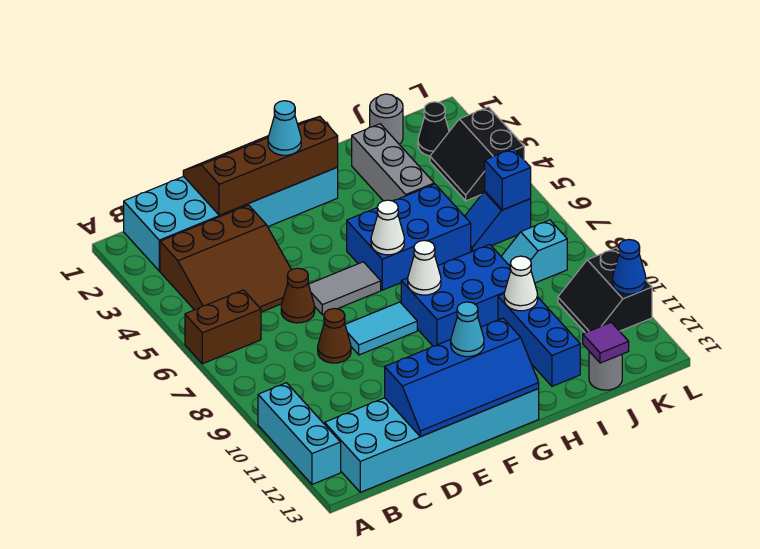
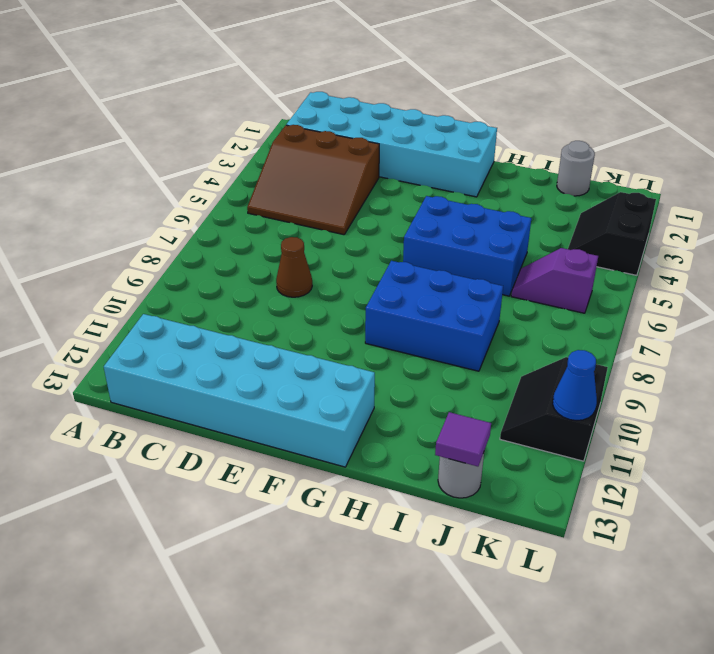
purple 1x2 slope [511,248,598,313] -> blue 1x2 slope [465,191,531,252]
none -> brown 1x2 brick [185,290,261,364]
none -> cyan 1x3 brick [258,383,341,484]
none -> brown 1x1 cone [281,268,315,323]
none -> grey 1x2 tile [309,262,381,315]

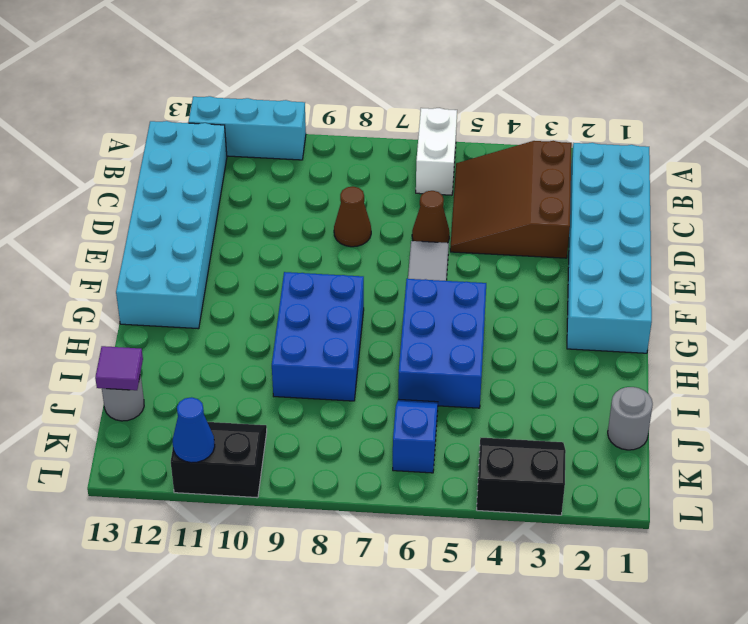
white 1x2 brick [416,108,457,195] -> brown 1x2 brick [185,290,261,364]
none -> cyan 1x2 tile [345,302,417,355]
none -> grey 1x3 brick [352,124,434,201]
none -> blue 1x3 brick [498,294,580,386]
none -> cyan 1x2 slope [501,220,567,283]

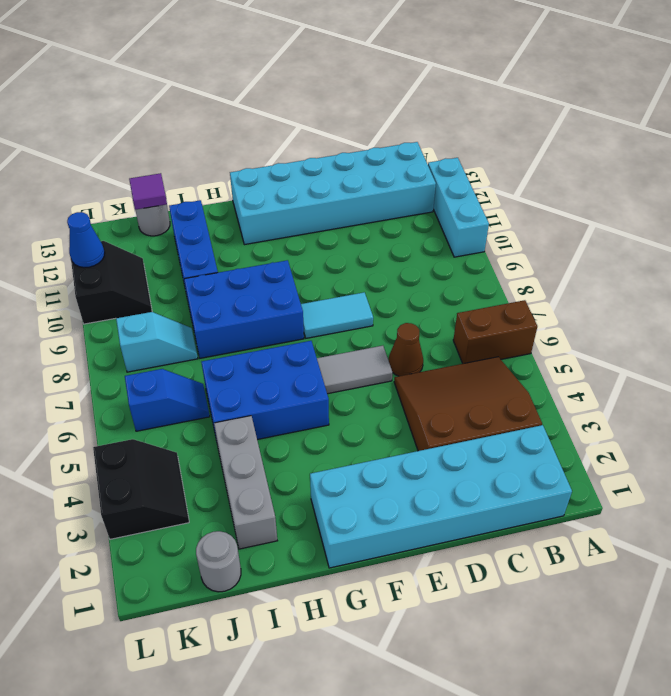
none -> brown 1x1 cone [318,309,351,363]
none -> black 1x1 cone [418,102,449,156]
none -> brown 2x4 slope [183,116,338,215]
none -> blue 2x4 slope [385,318,539,437]

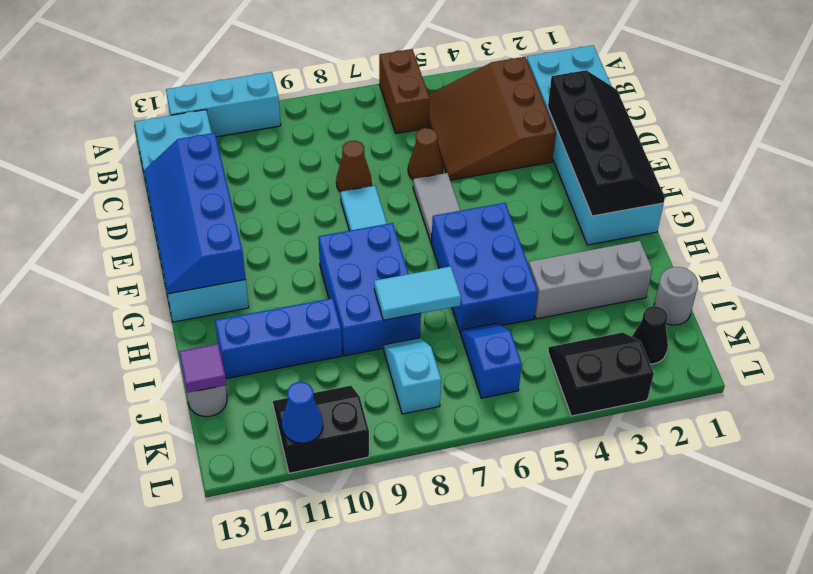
black 2x4 slope [548,70,665,216] -> brown 2x4 slope [183,116,338,215]
cyan 1x2 tile [374,266,461,320] -> none
none -> white 1x1 cone [371,200,404,255]
none -> white 1x1 cone [408,240,441,295]
none -> white 1x1 cone [504,256,538,311]
none -> blue 1x1 brick [485,148,531,210]

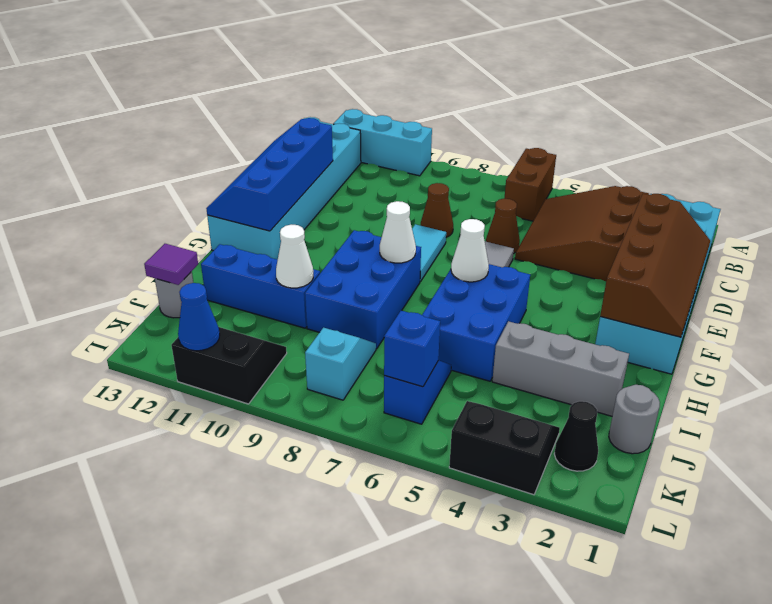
none -> cyan 1x1 cone [268,101,301,155]
none -> cyan 1x1 cone [451,302,484,357]

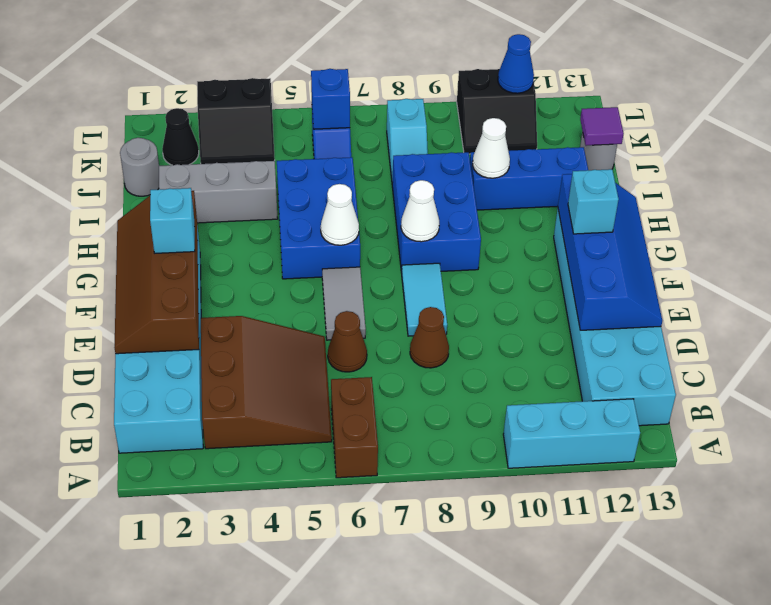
cyan 1x1 brick [150,188,195,253] -> cyan 1x1 cone [268,101,301,155]
cyan 1x1 brick [568,169,619,234] -> cyan 1x1 cone [451,302,484,357]

